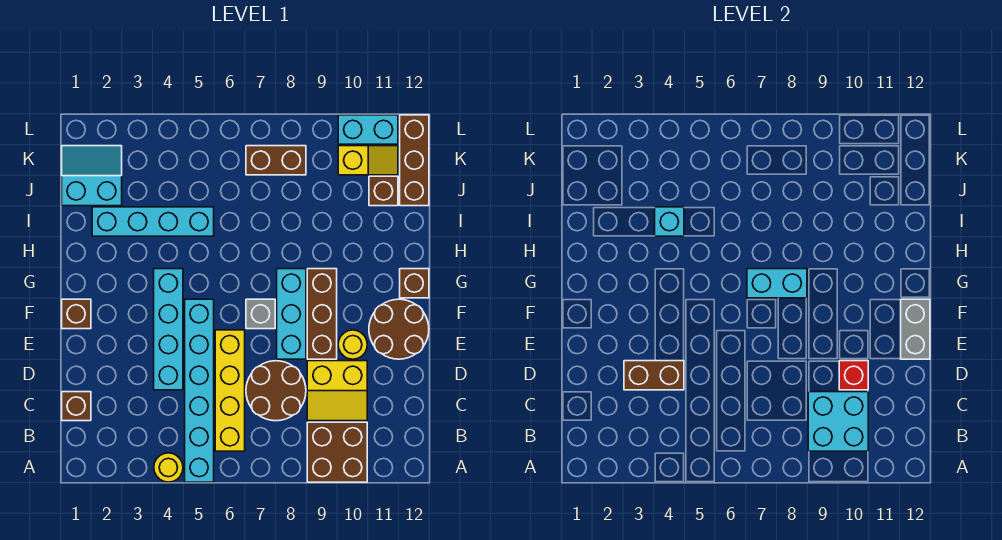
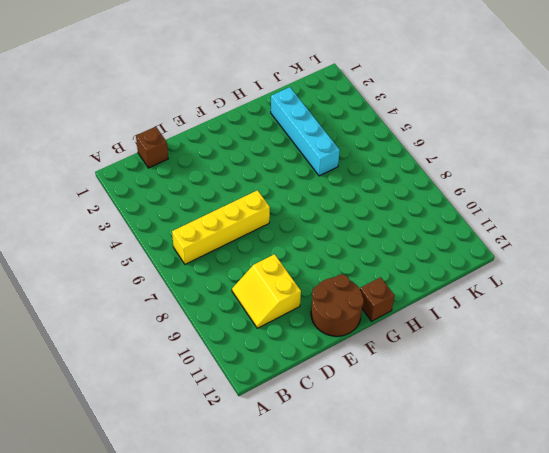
none -> yellow 1x1 round brick [154,453,183,482]
none -> cyan 1x6 brick [185,299,214,482]
none -> brown 2x2 brick [307,422,367,482]

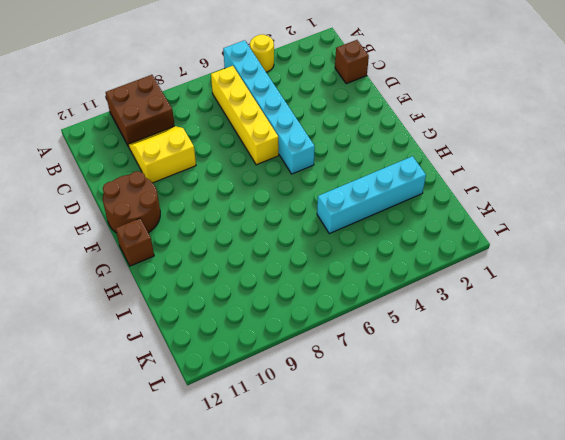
none -> brown 2x2 round brick [246,361,306,421]
none -> cyan 1x4 brick [154,269,183,390]
none -> cyan 1x3 brick [277,269,306,359]

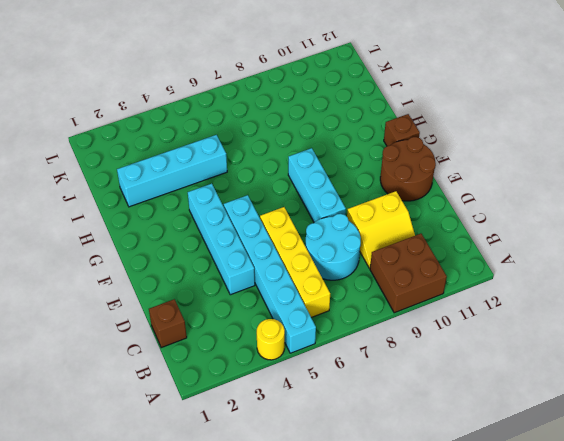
cyan 2x2 round brick [305,214,361,280] -> brown 2x2 round brick [246,361,306,421]
none -> brown 1x3 brick [307,269,337,359]
none -> yellow 1x1 round brick [338,330,367,359]
none -> brown 1x1 brick [62,299,91,329]

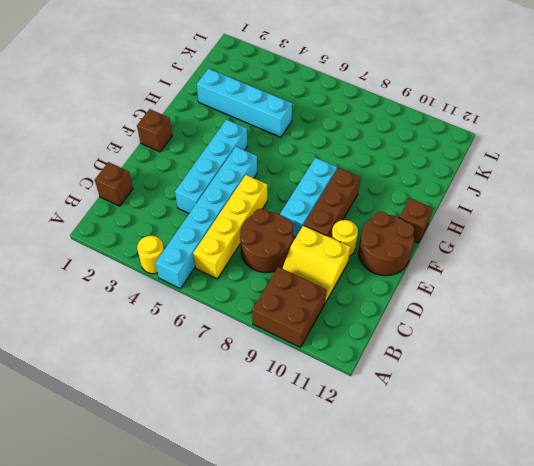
none -> grey 1x1 brick [246,299,275,329]
none -> cyan 2x2 slope [62,146,122,206]
none -> brown 1x1 brick [369,176,398,206]

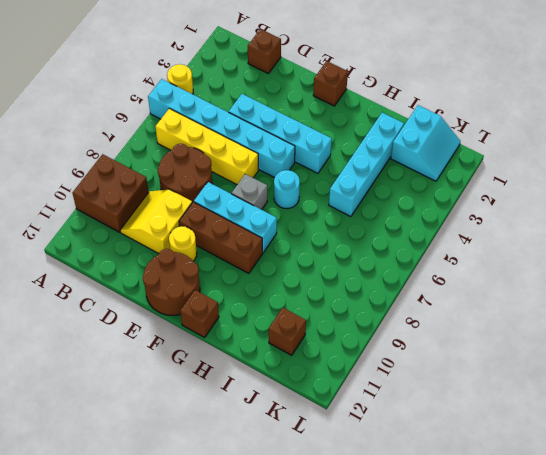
cyan 1x1 round brick [274,170,300,209] -> none
none -> brown 1x3 brick [400,115,429,206]
none -> brown 1x2 brick [246,146,306,175]
none -> yellow 1x2 slope [338,146,398,175]

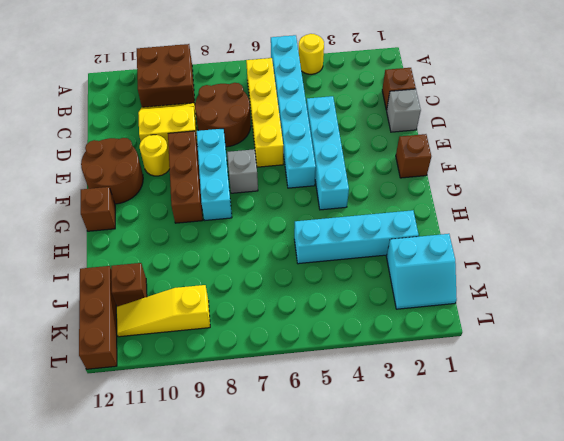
grey 1x1 brick [387,89,421,132] -> none
yellow 1x3 slope [117,285,210,337] -> yellow 1x2 slope [338,146,398,175]
none -> brown 1x2 brick [246,146,306,175]
none -> cyan 1x2 brick [338,115,398,144]
none -> cyan 2x2 brick [808,392,868,451]

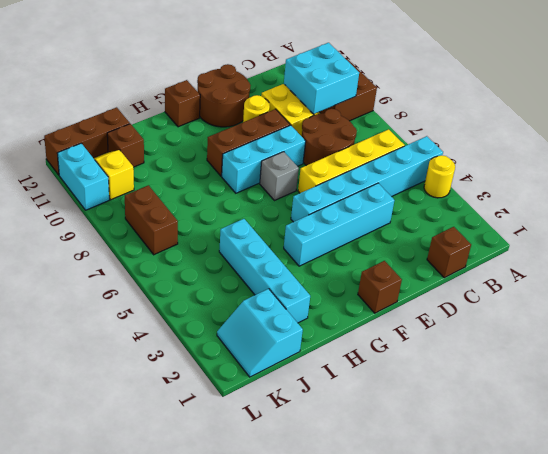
none -> brown 1x2 brick [624,361,684,390]
none -> red 1x1 brick [839,361,868,390]
none -> grey 1x2 brick [901,299,930,359]

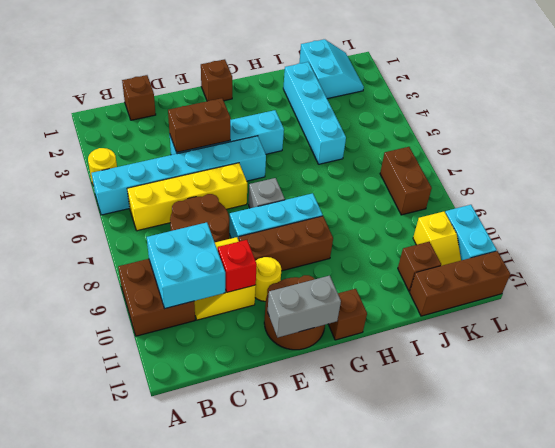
brown 1x2 brick [168,98,231,152] -> brown 1x2 brick turned to [624,361,684,390]
none -> cyan 1x2 brick [747,269,807,298]
none -> cyan 1x1 brick [655,207,684,236]

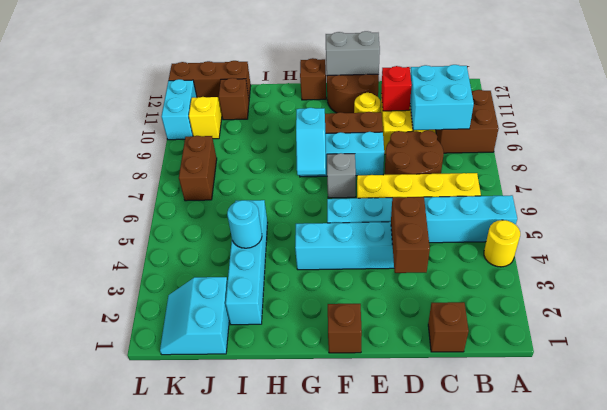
cyan 1x2 slope [296,108,326,175] -> cyan 1x2 brick [747,269,807,298]
cyan 1x1 round brick [227,200,262,248] -> cyan 1x1 brick [655,207,684,236]

